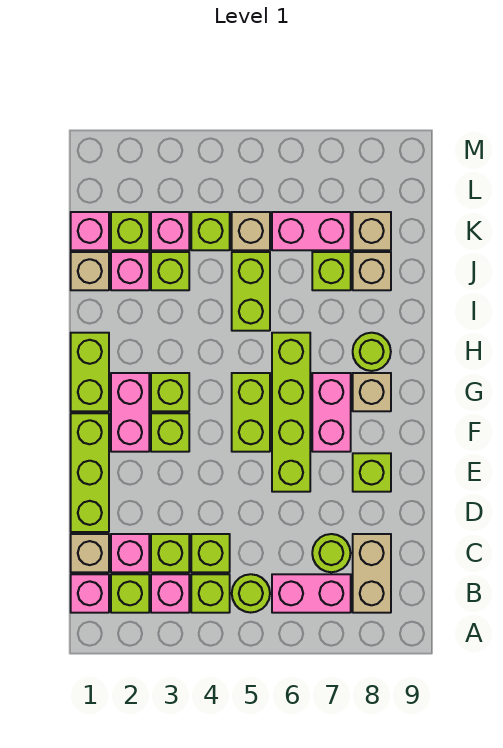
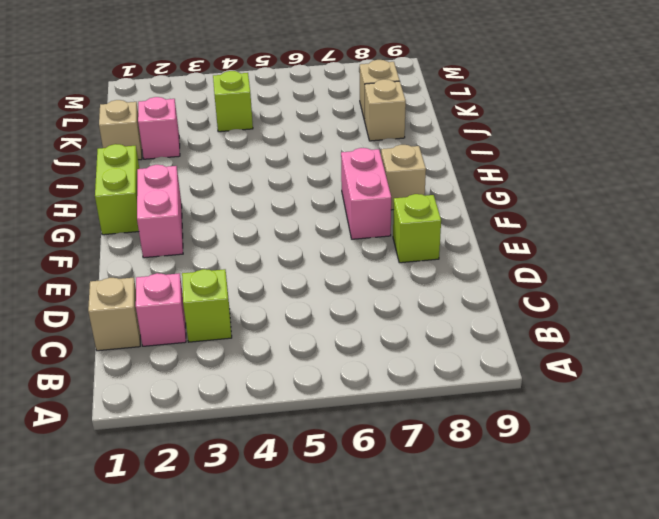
none -> pink 1x1 brick [71,574,109,613]
none -> lime 1x1 brick [111,574,149,613]
none -> pink 1x1 brick [151,574,189,613]
none -> lime 1x1 brick [191,574,230,613]

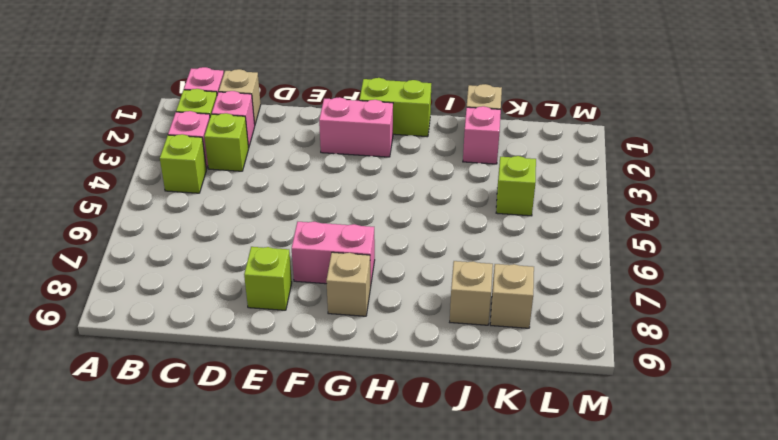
none -> lime 1x1 round brick [232,574,270,613]
none -> pink 1x2 brick [272,574,351,613]
none -> tan 1x2 brick [353,534,391,613]
none -> lime 1x1 brick [191,534,230,572]

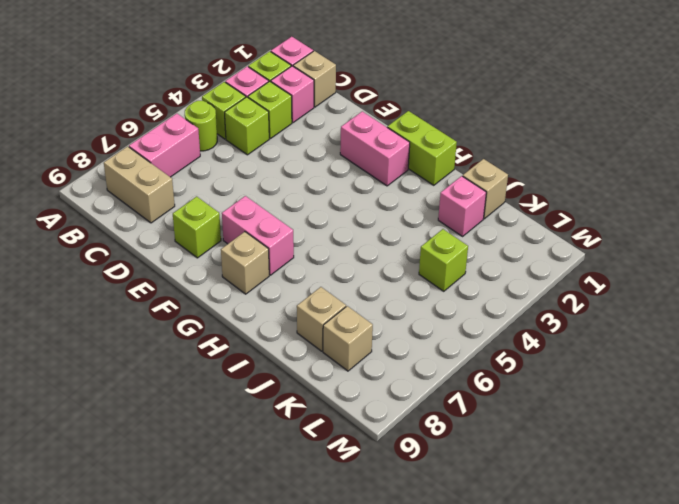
none -> lime 1x1 round brick [312,534,351,572]
none -> lime 1x3 brick [71,413,109,532]
none -> lime 1x4 brick [272,333,310,492]
none -> lime 1x1 brick [151,413,189,452]

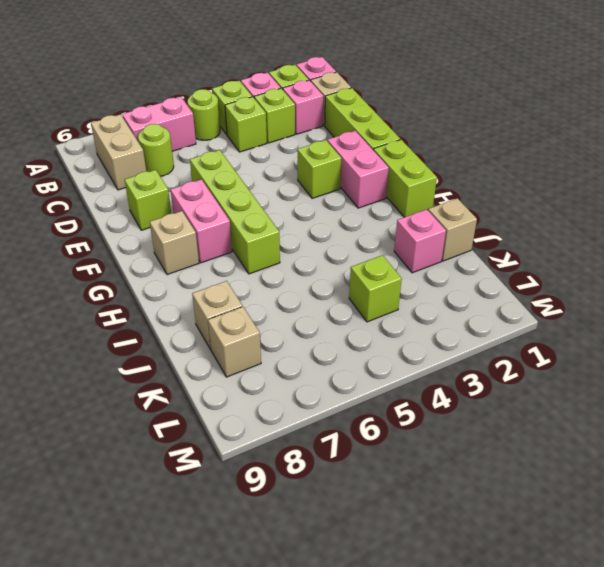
none -> lime 1x2 brick [232,373,270,452]
none -> lime 1x1 brick [151,373,189,411]
none -> lime 1x1 round brick [353,333,391,371]
none -> lime 1x2 brick [232,252,270,331]

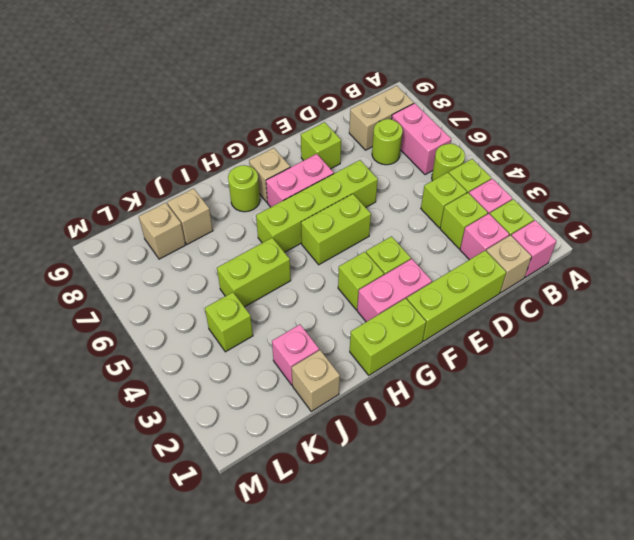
none -> lime 1x1 brick [151,252,189,290]
none -> lime 1x1 brick [312,252,351,290]
none -> pink 1x1 brick [71,212,109,250]
none -> lime 1x1 brick [111,212,149,250]

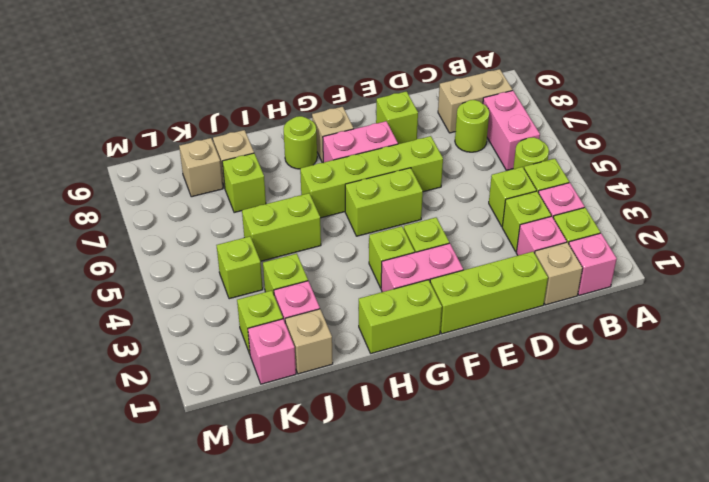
none -> pink 1x1 brick [151,212,189,250]
none -> tan 1x1 brick [232,212,270,250]
none -> pink 1x2 brick [272,212,351,250]

